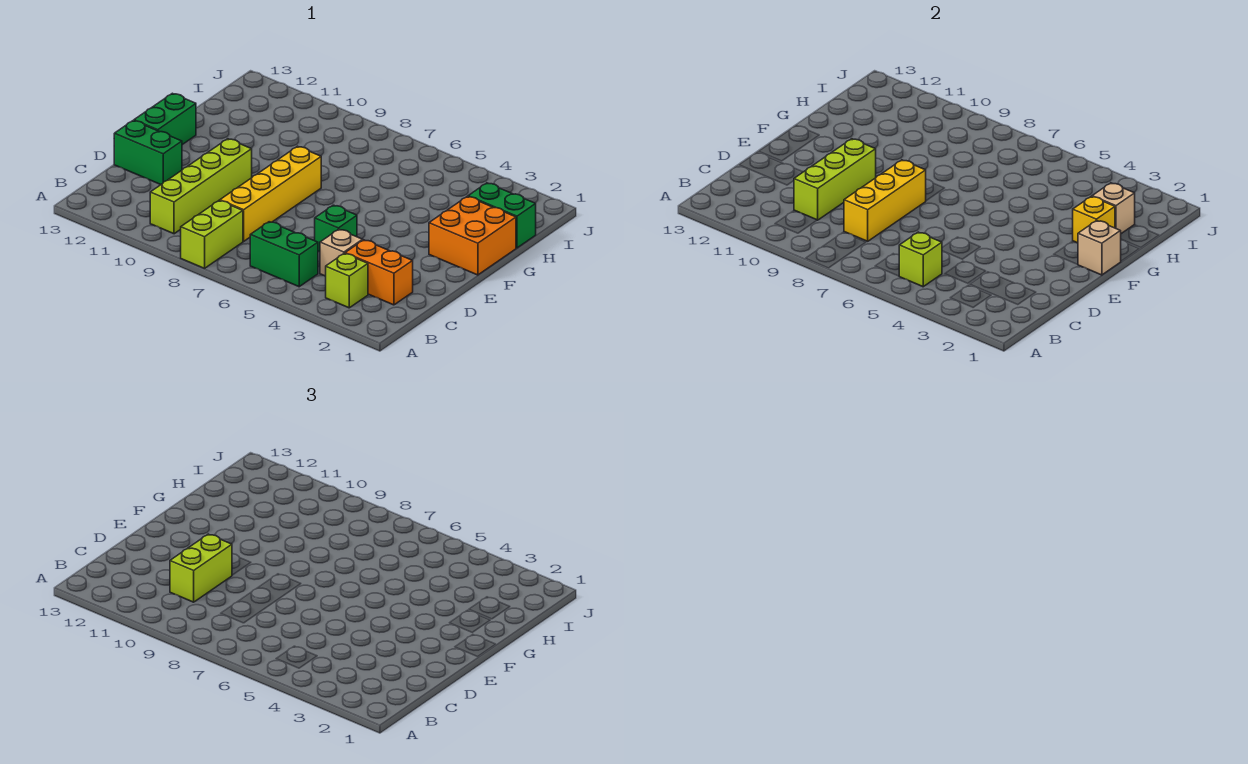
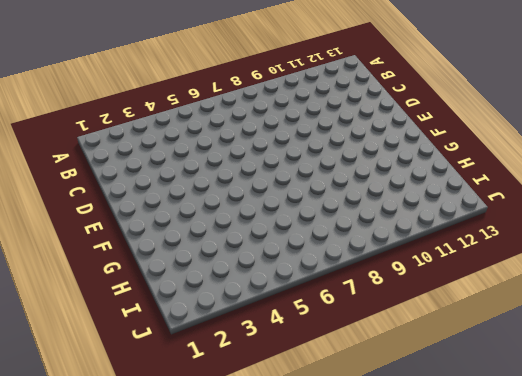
none -> lime 1x2 brick [181,201,243,268]
none -> lime 1x1 brick [326,253,368,308]
none -> green 1x2 brick [250,222,318,287]

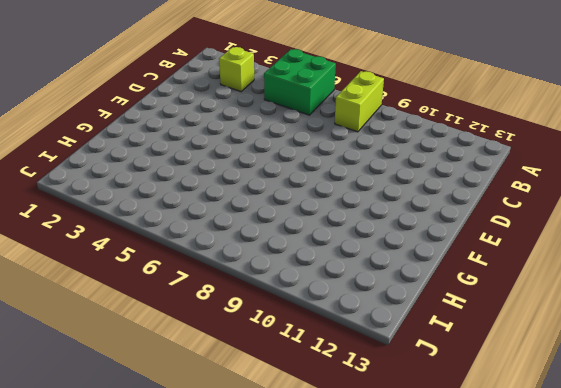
green 2x2 brick [264,49,336,115] -> green 1x2 brick [250,222,318,287]
none -> lime 1x4 brick [150,139,252,234]
none -> orange 1x2 brick [345,240,413,305]
none -> tan 1x1 brick [320,229,363,276]

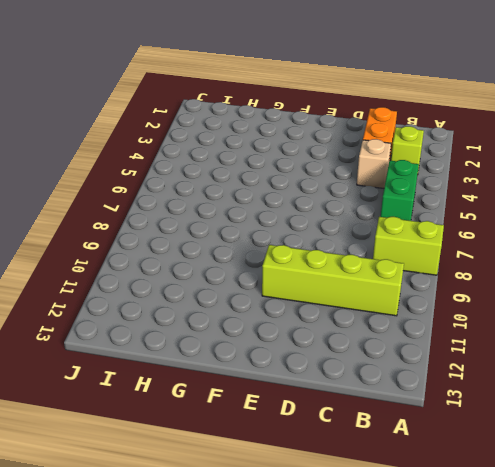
none -> yellow 1x4 brick [220,146,321,241]
none -> green 1x1 brick [315,205,357,252]
none -> green 1x2 brick [114,121,182,185]

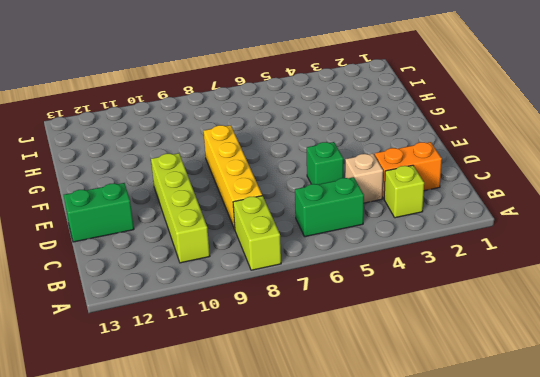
none -> green 1x2 brick [134,93,196,145]
none -> orange 2x2 brick [429,196,516,275]
none -> green 1x2 brick [468,183,536,248]

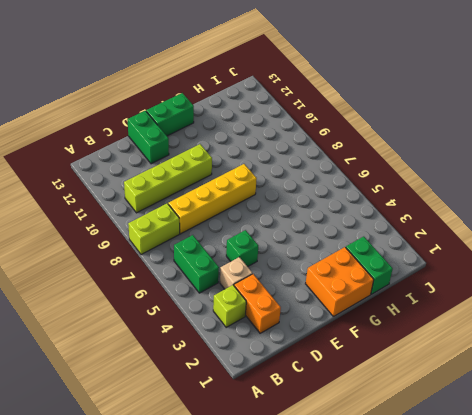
none -> lime 1x1 brick [899,232,942,287]
none -> yellow 1x3 brick [844,160,926,241]
none -> lime 1x3 brick [794,139,876,220]

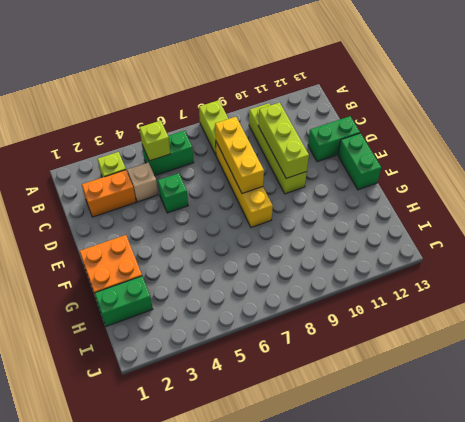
none -> tan 1x1 brick [1078,220,1121,275]
none -> yellow 1x1 brick [1073,196,1115,243]
none -> tan 1x1 brick [1092,183,1135,234]

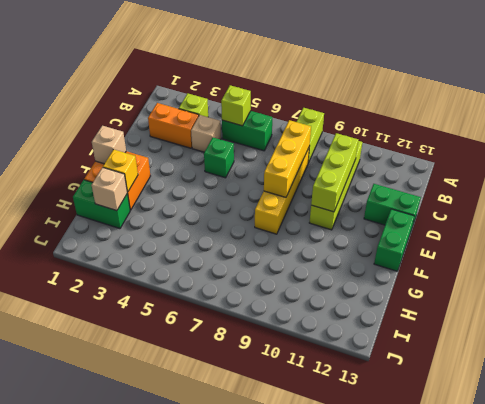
none -> lime 1x2 brick [170,534,232,602]

